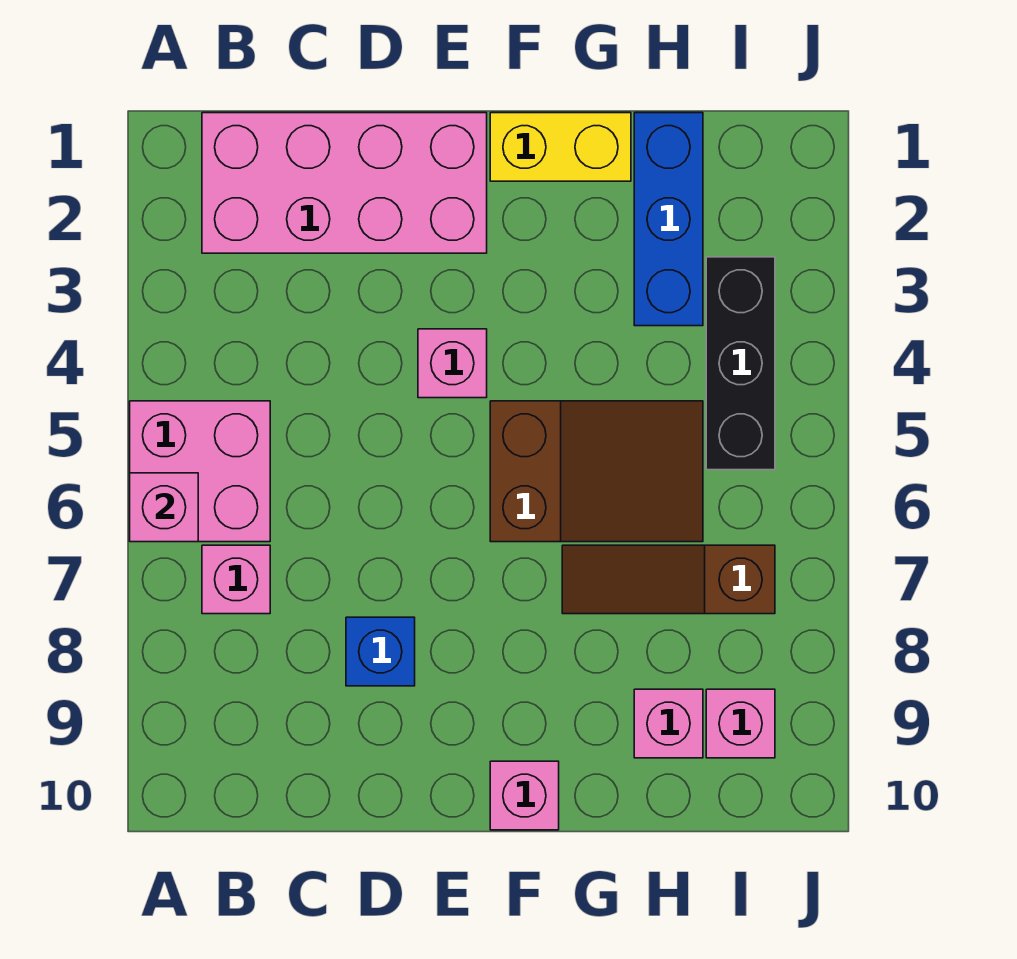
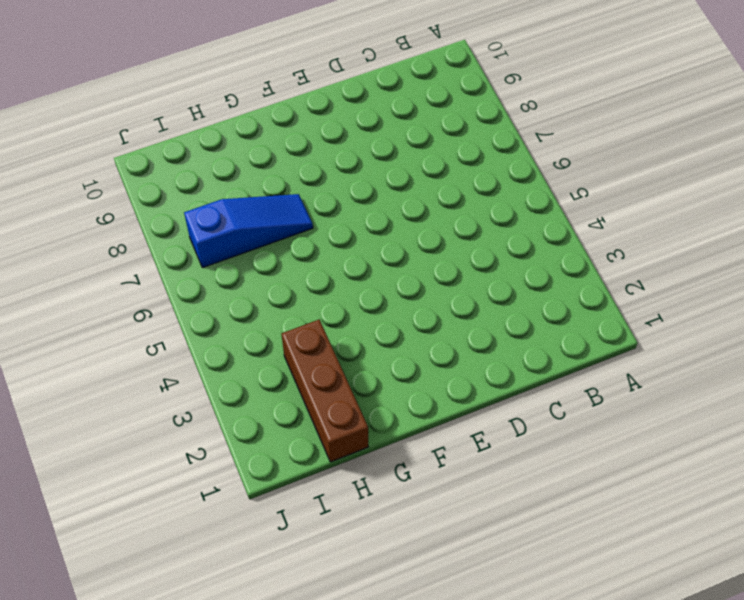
blue 1x3 slope [184,194,313,268] -> brown 1x3 slope [562,545,775,614]
brown 1x3 brick [282,320,368,462] -> blue 1x3 brick [634,113,703,326]
none -> pink 2x2 brick [130,401,270,542]
none -> pink 2x4 brick [202,113,487,253]
none -> pink 1x1 brick [202,545,270,614]

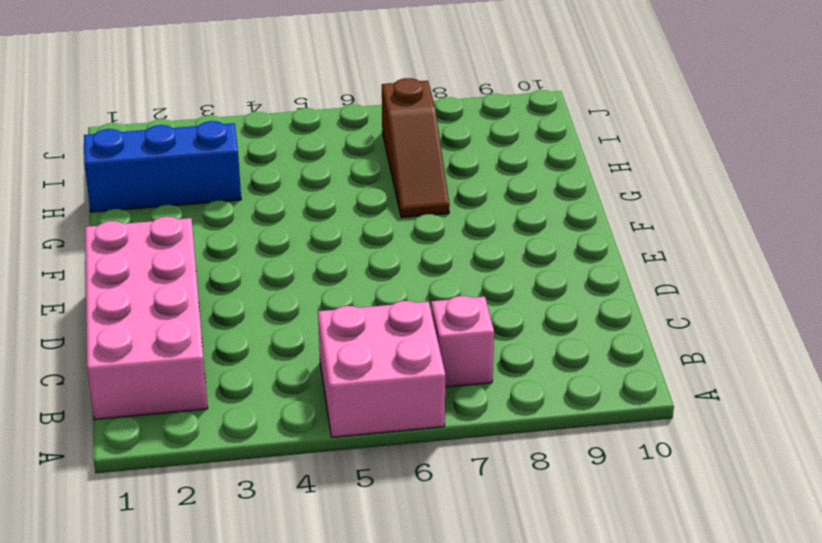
none -> blue 1x1 brick [346,617,415,686]
none -> pink 1x1 brick [418,329,487,398]
none -> yellow 1x2 brick [490,113,631,181]

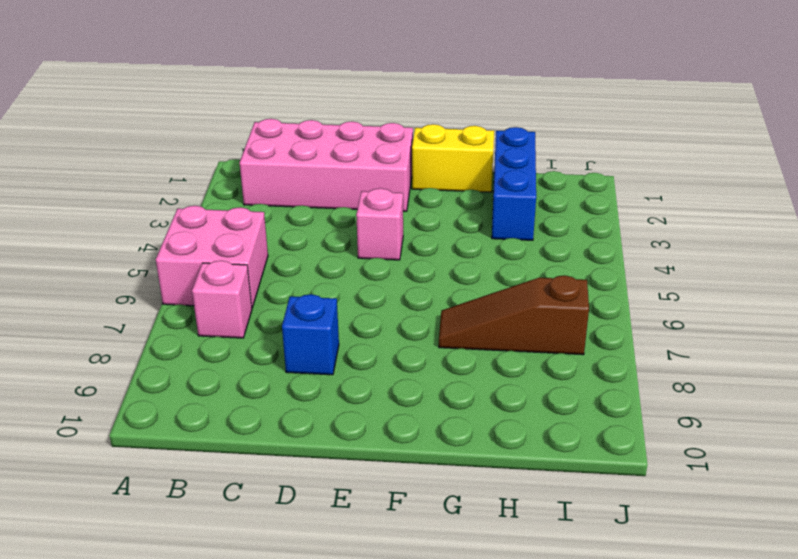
none -> brown 2x3 slope [490,401,703,542]
none -> pink 1x1 brick [490,761,559,830]
none -> pink 1x1 brick [634,689,703,758]

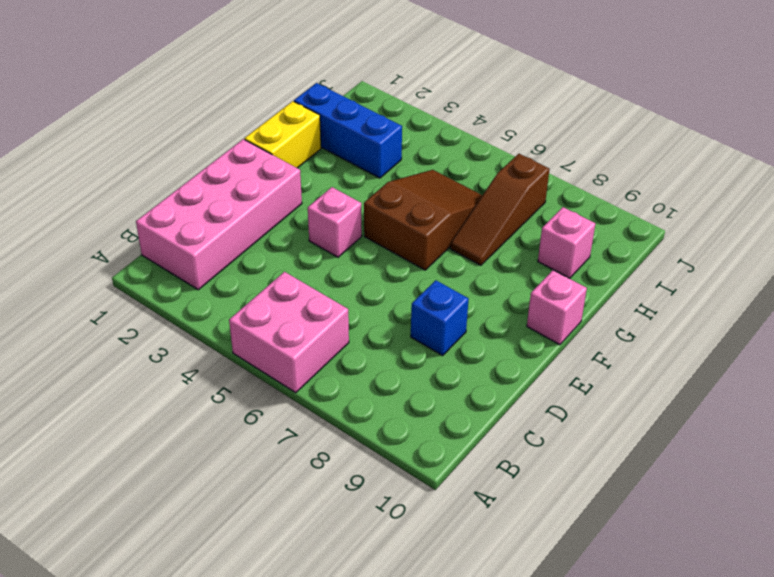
none -> pink 1x1 brick [202,545,270,614]
none -> black 1x3 brick [706,257,775,470]
none -> pink 1x1 brick [706,689,775,758]

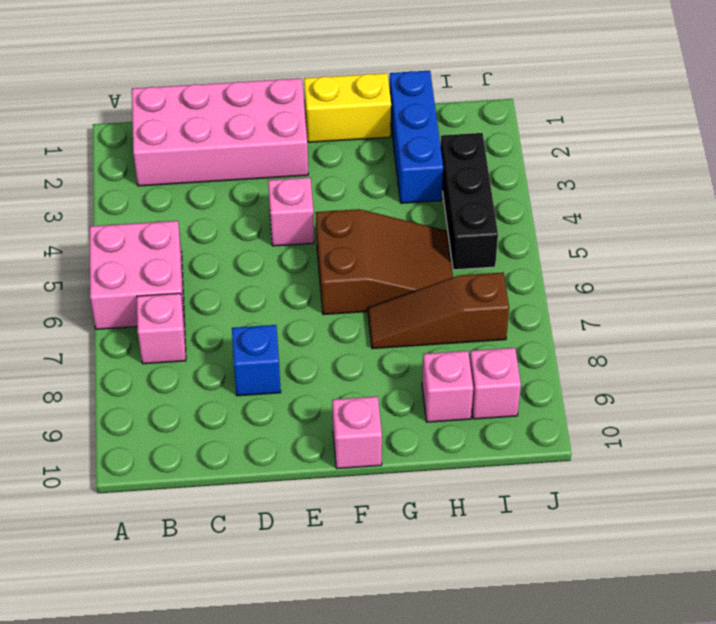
none -> pink 1x1 brick [130,473,198,542]

